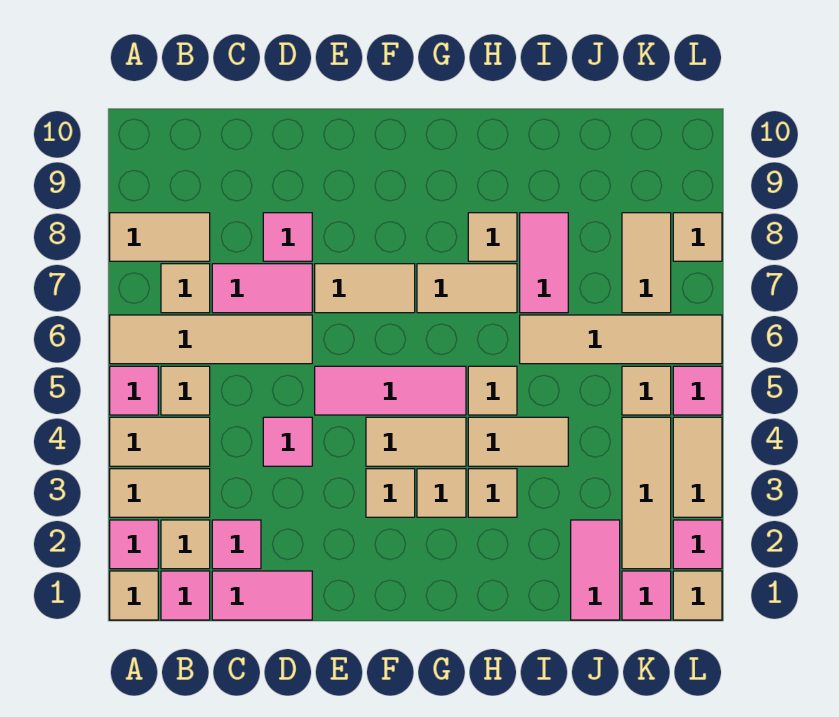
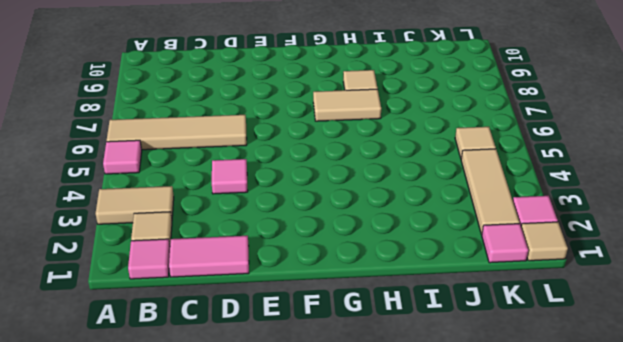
none -> tan 1x1 tile [110,571,158,620]
none -> pink 1x1 tile [110,520,158,569]
none -> tan 1x2 tile [110,417,210,466]
none -> tan 1x2 tile [110,213,210,261]

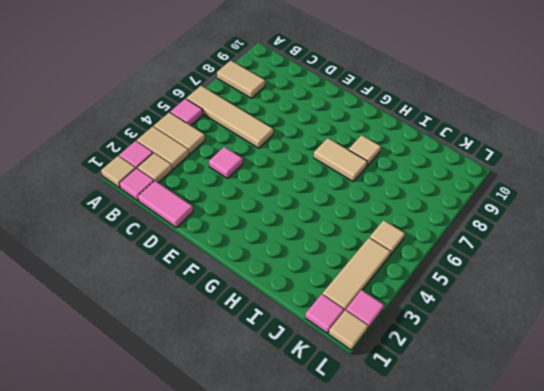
none -> tan 1x1 tile [161,366,210,415]
none -> tan 1x1 tile [161,264,210,313]
none -> pink 1x1 tile [212,520,261,569]
none -> pink 1x2 tile [212,264,312,313]

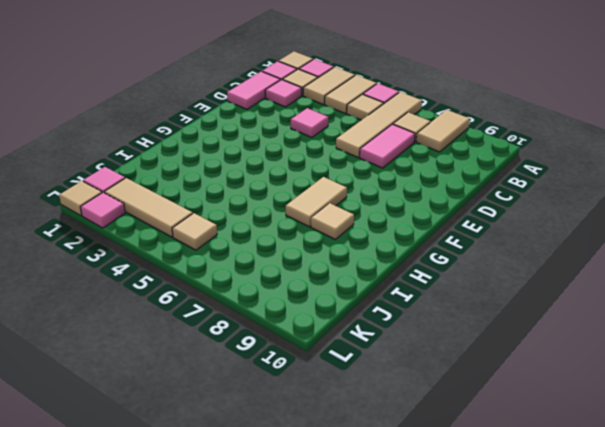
none -> pink 1x1 tile [263,213,312,261]
none -> pink 1x3 tile [315,366,466,415]
none -> tan 1x2 tile [315,264,415,313]
none -> tan 1x1 tile [366,469,415,517]

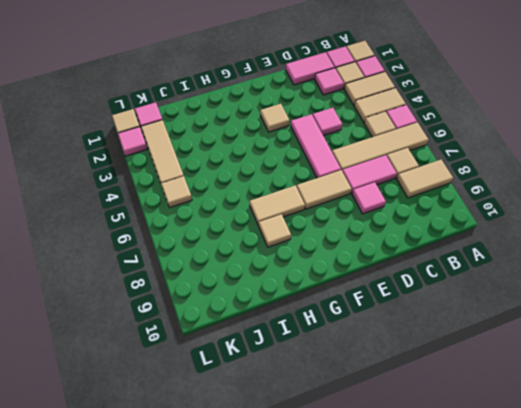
pink 1x3 tile [291,114,341,178] -> pink 1x3 tile turned to [315,366,466,415]
none -> tan 1x2 tile [366,417,466,466]
none -> tan 1x1 tile [417,469,466,517]
none -> tan 1x1 tile [468,469,517,517]
none -> tan 1x2 tile [468,417,568,466]

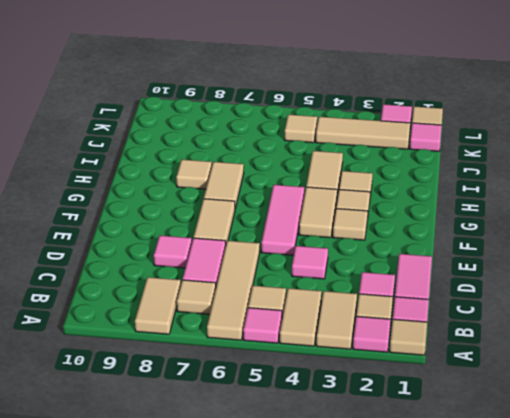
none -> tan 1x1 tile [468,366,517,415]
none -> tan 1x4 tile [520,315,722,364]
none -> pink 1x2 tile [520,213,568,313]
none -> pink 1x2 tile [571,520,620,620]

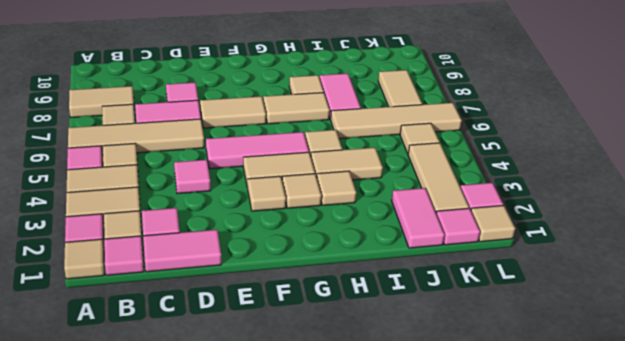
none -> tan 1x2 tile [673,417,722,517]
none -> pink 1x1 tile [673,366,722,415]
none -> tan 1x1 tile [673,213,722,261]

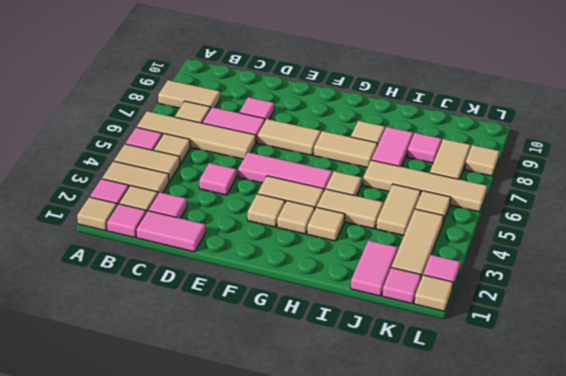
tan 1x2 tile [376,184,421,236] -> tan 1x2 tile moved to [673,417,722,517]
pink 1x1 tile [407,133,442,163] -> pink 1x1 tile moved to [673,366,722,415]

